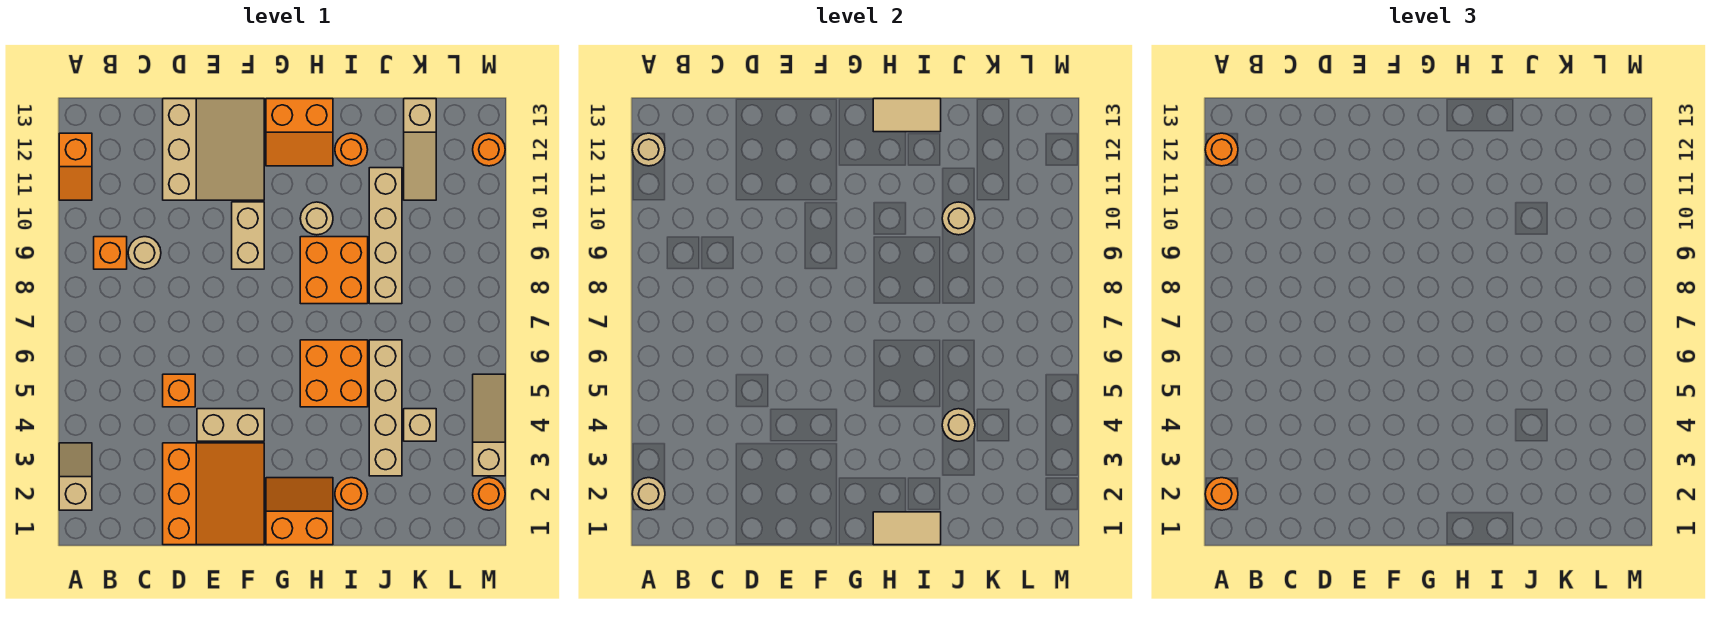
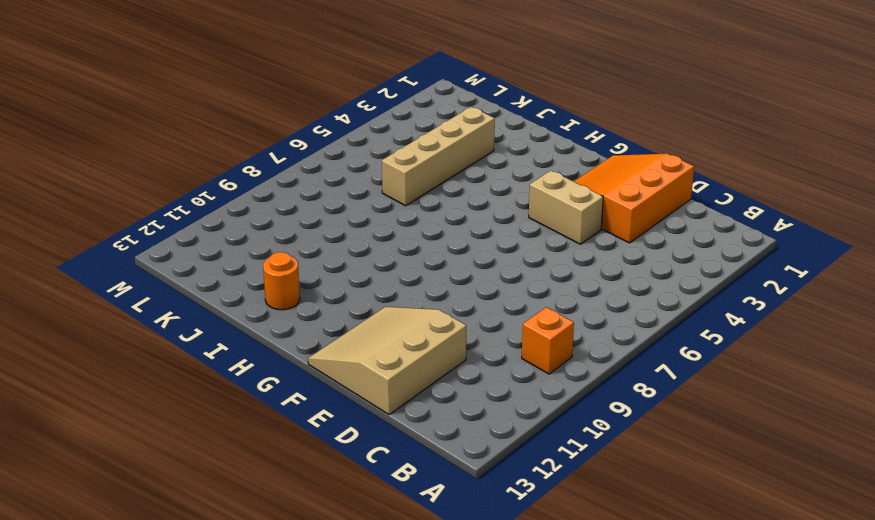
none -> tan 1x2 slope [59,443,92,510]
none -> orange 1x2 slope [59,133,92,200]
none -> tan 1x1 round brick [128,237,161,269]
none -> orange 1x1 brick [163,374,195,407]

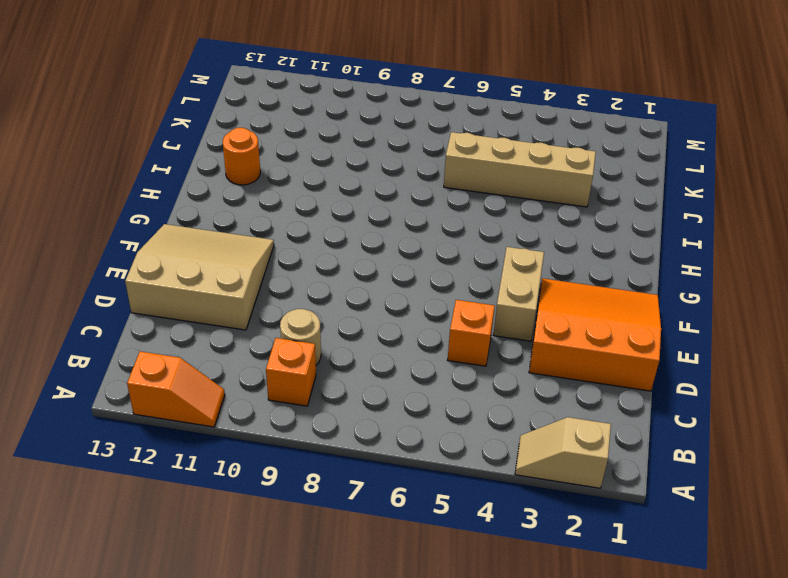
none -> tan 1x2 brick [232,202,264,269]
none -> orange 2x2 slope [266,478,333,545]
none -> orange 2x2 slope [266,99,333,166]
none -> orange 2x2 brick [300,340,368,407]

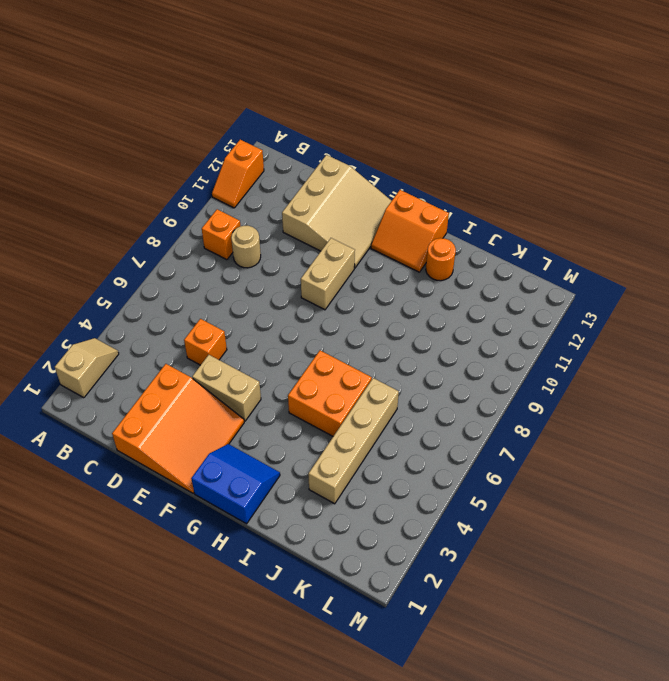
blue 2x2 slope [191,444,280,524] -> orange 2x2 slope [266,478,333,545]
none -> orange 2x2 brick [300,237,368,304]
none -> tan 1x1 round brick [300,202,333,235]
none -> orange 1x1 round brick [335,478,368,510]
none -> tan 1x4 brick [369,168,402,304]

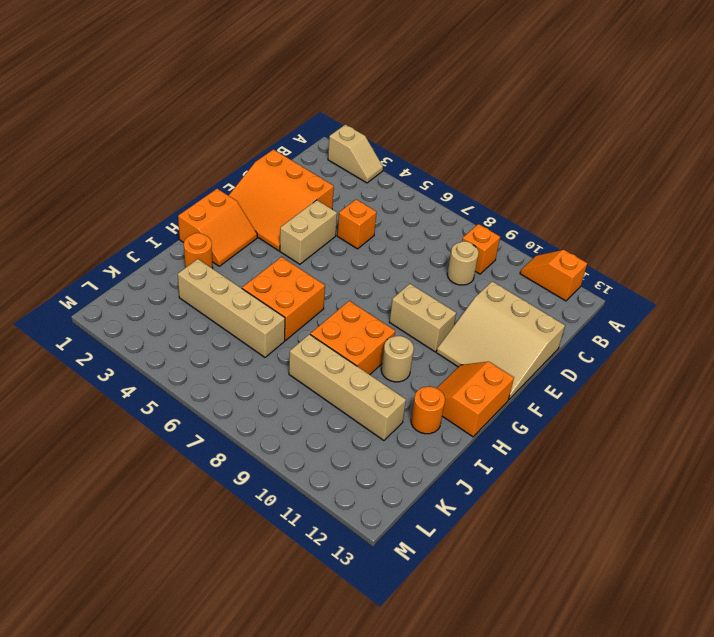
none -> tan 1x1 brick [404,409,436,441]
none -> tan 1x3 slope [404,99,436,200]
none -> orange 1x1 round brick [473,478,505,510]
none -> tan 1x3 slope [473,374,505,476]

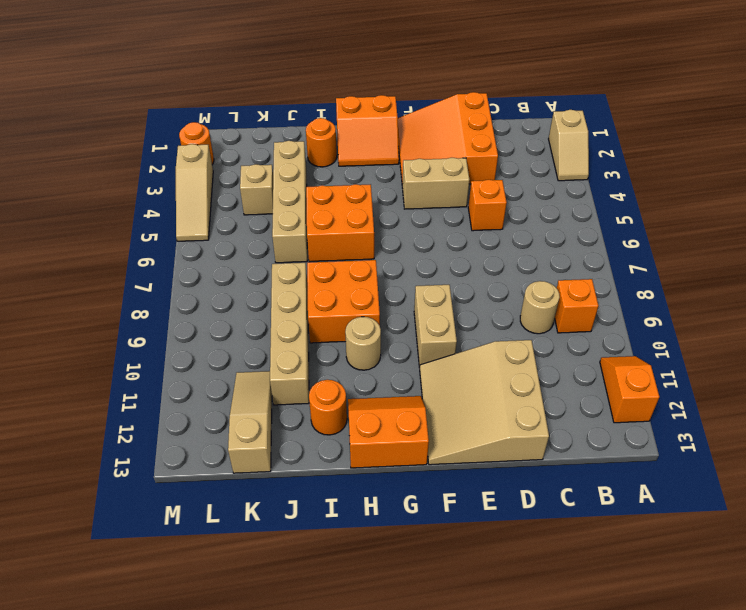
none -> orange 1x1 round brick [473,133,505,166]
none -> tan 1x1 round brick [632,478,665,510]
none -> tan 1x1 round brick [632,133,665,166]
none -> tan 1x2 tile [873,512,941,545]

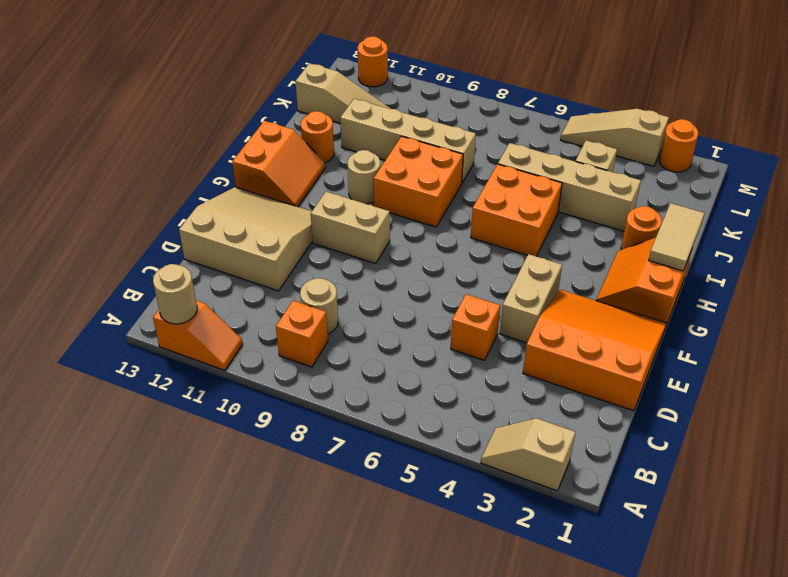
none -> tan 1x1 round brick [632,478,665,510]
none -> tan 1x2 tile [873,99,941,132]
none -> tan 1x1 round brick [942,409,975,441]
none -> tan 1x1 round brick [942,202,975,235]

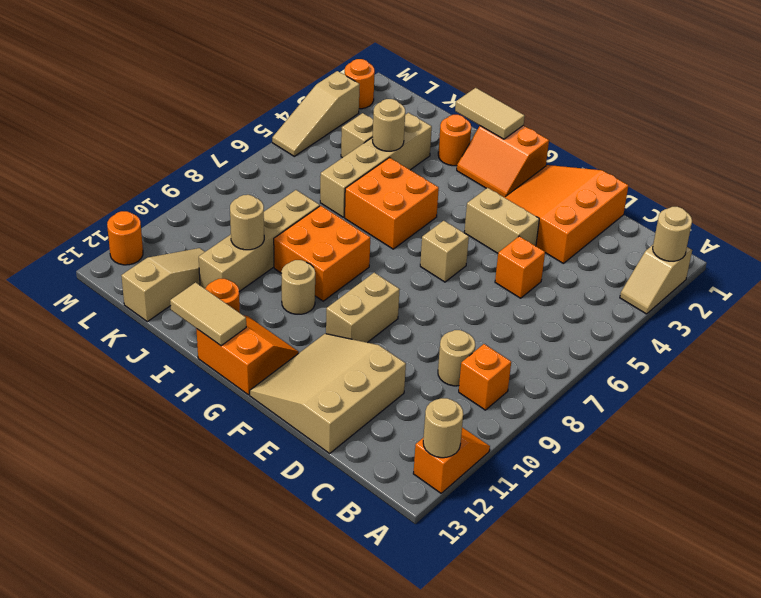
tan 1x1 brick [420,221,469,282] -> none
none -> orange 1x1 round brick [1205,478,1238,510]
none -> orange 1x1 round brick [1205,133,1238,166]

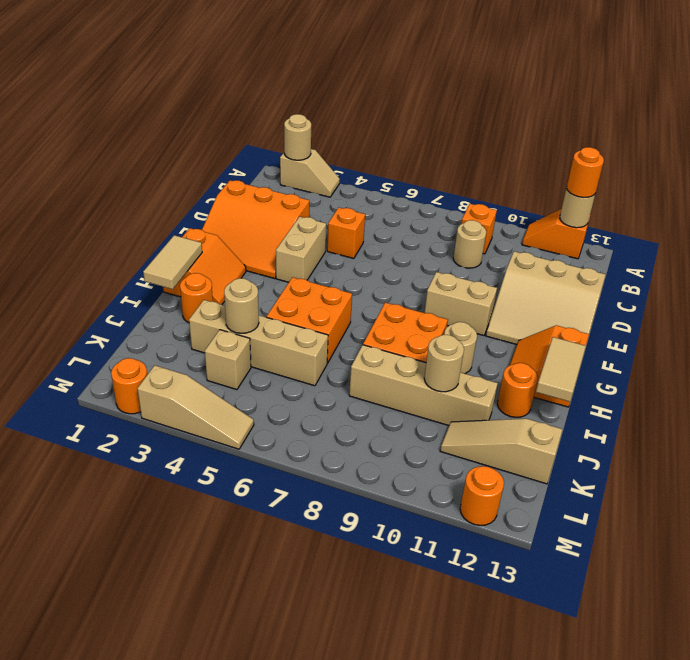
none -> orange 1x1 round brick [1205,478,1238,510]

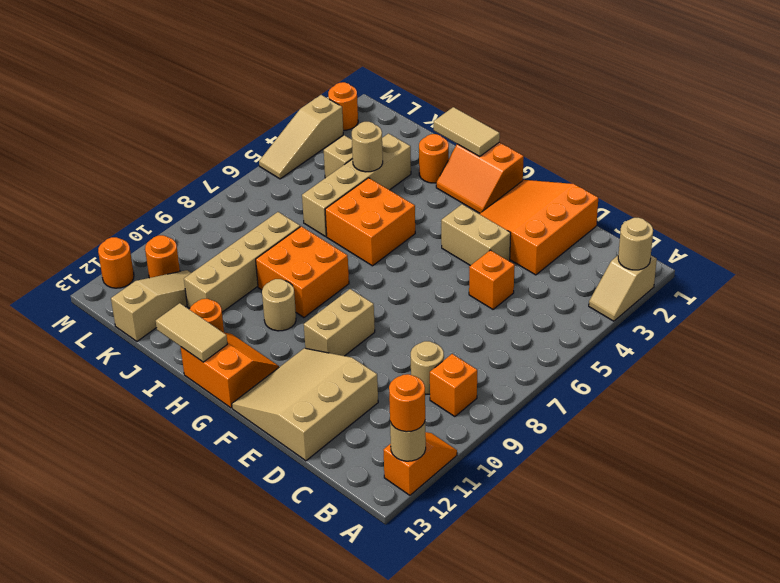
orange 1x1 round brick [145,235,180,278] -> orange 1x1 round brick moved to [1205,478,1238,510]
none -> tan 1x1 round brick [942,202,975,235]

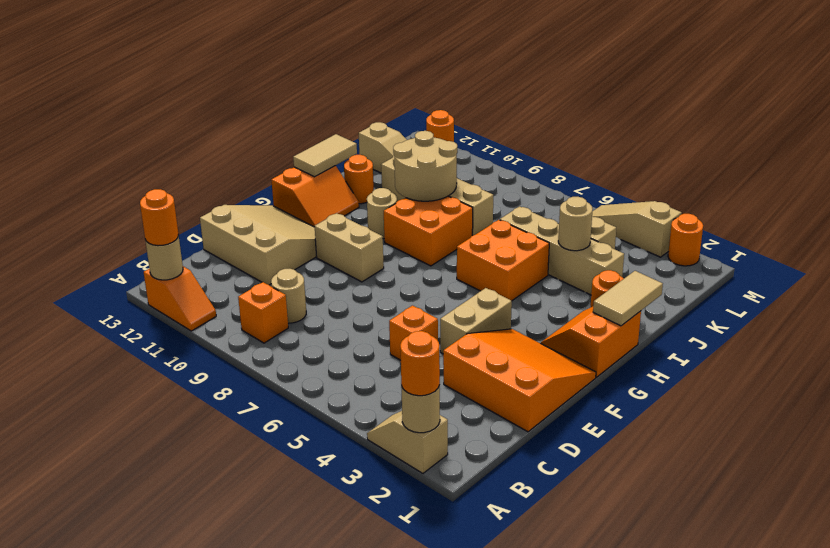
tan 2x2 round brick [393,131,457,201] -> tan 1x1 round brick [942,202,975,235]

